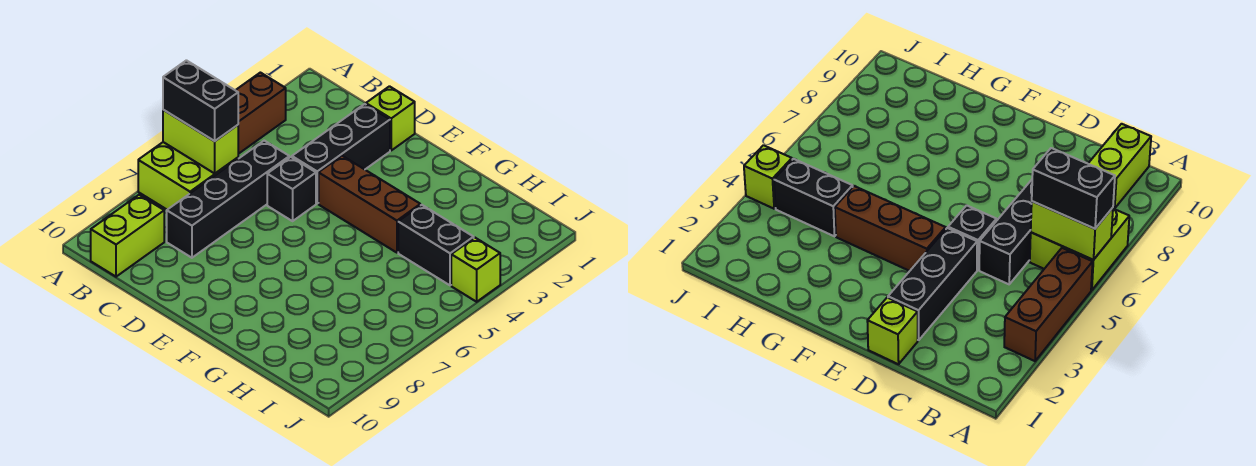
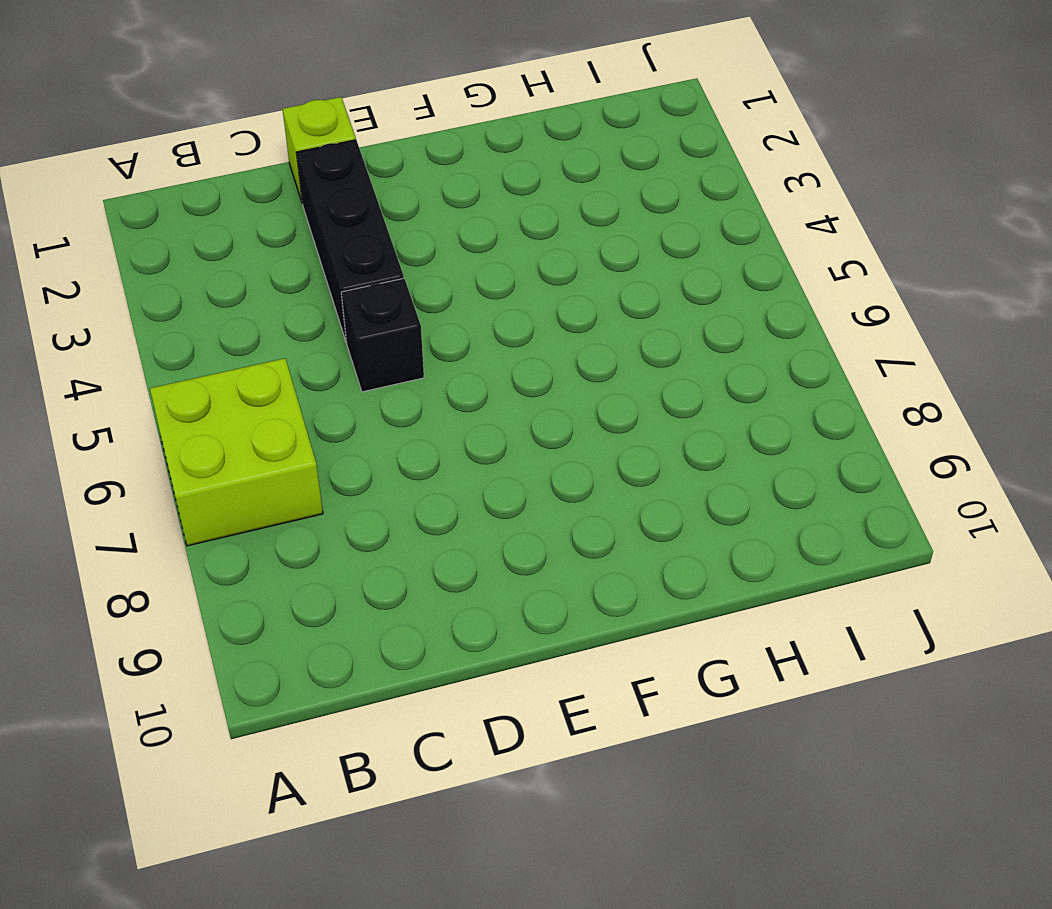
none -> brown 1x3 brick [235,73,286,154]
none -> lime 1x2 brick [91,195,164,277]
none -> black 1x4 brick [167,141,289,258]

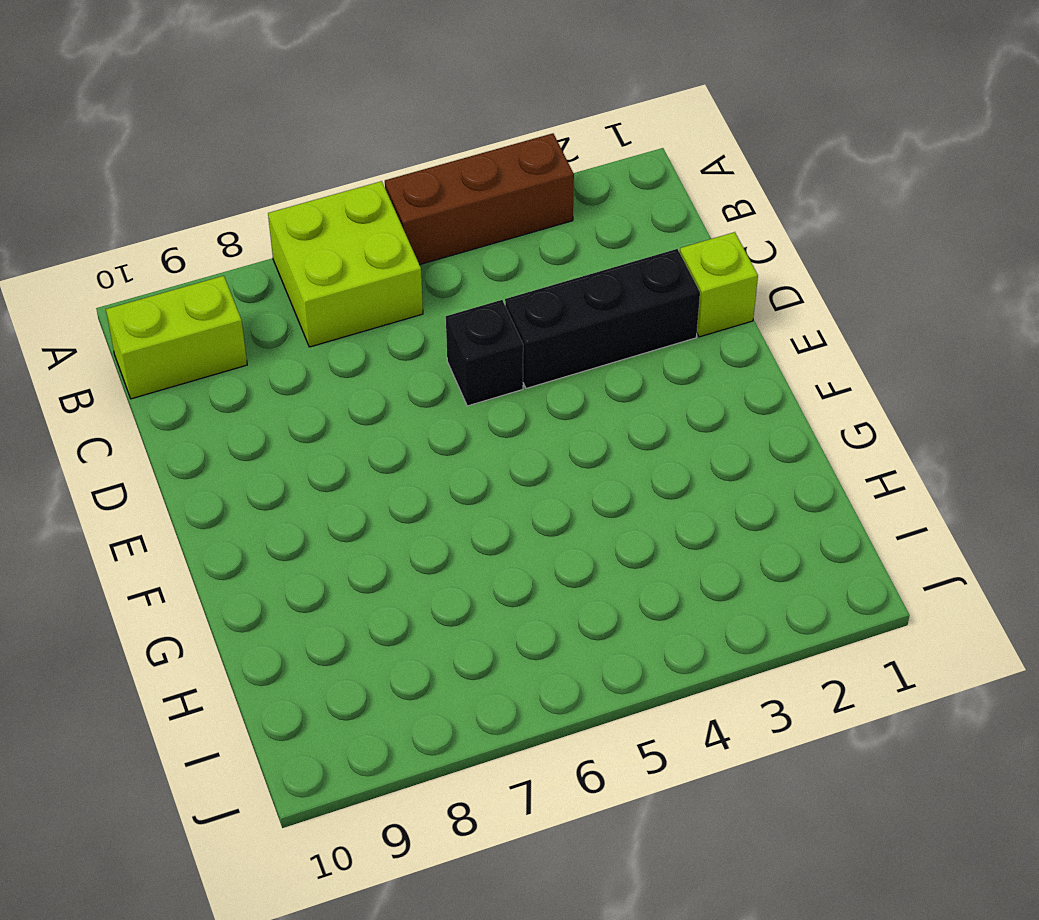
none -> black 1x4 brick [167,141,289,258]
none -> brown 1x3 brick [319,156,420,253]
none -> black 1x2 brick [398,205,474,285]

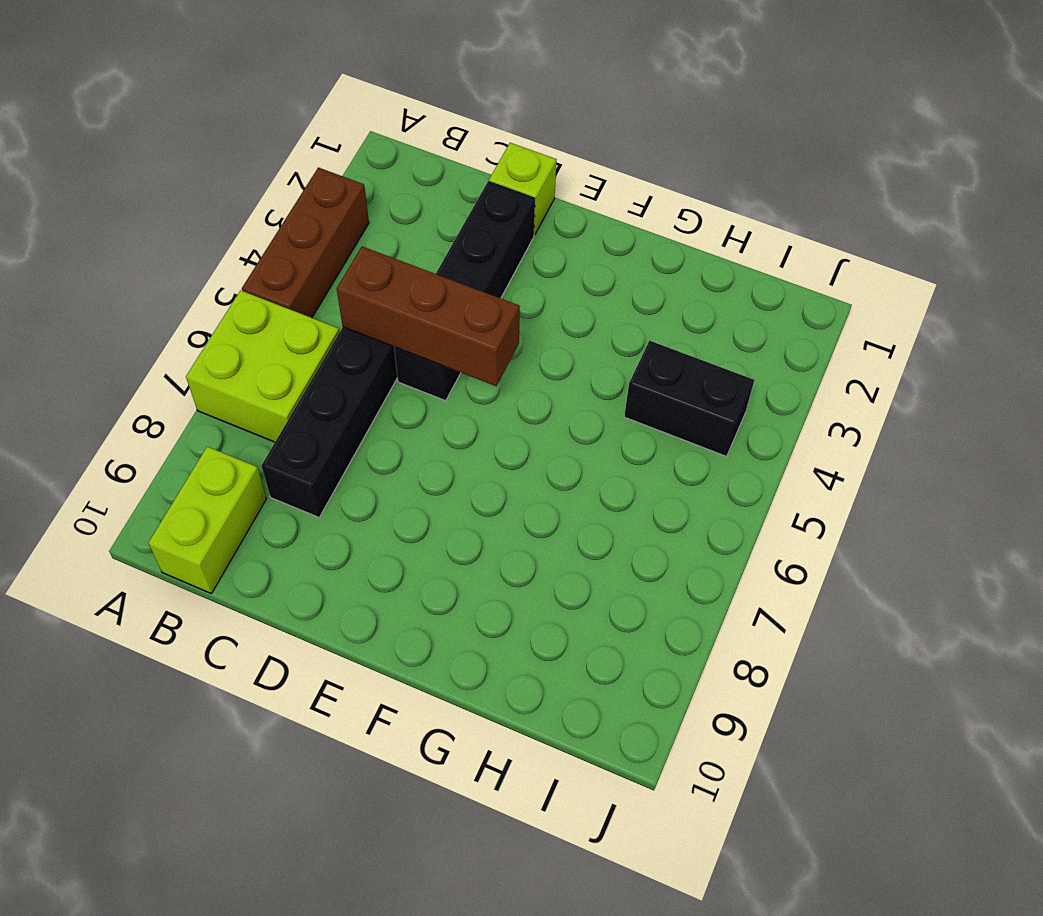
brown 1x3 brick [337,247,520,386] -> brown 1x3 brick moved to [319,156,420,253]
none -> lime 1x1 brick [451,238,500,302]
none -> lime 1x2 brick [163,110,238,173]
none -> black 1x2 brick [163,60,238,141]

